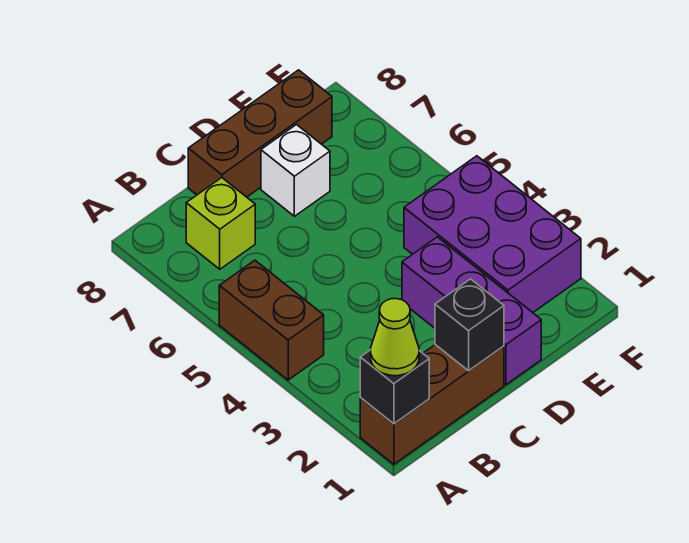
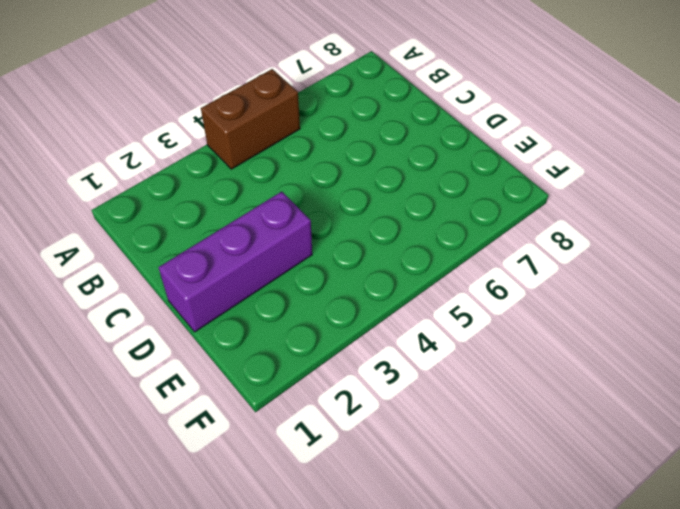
none -> brown 1x3 brick [360,345,504,464]
none -> lime 1x1 brick [186,178,255,269]

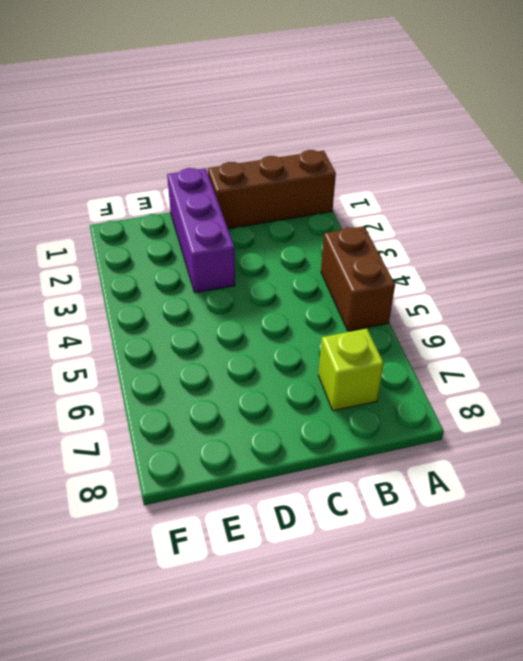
none -> brown 1x3 brick [188,70,332,197]
none -> white 1x1 brick [261,125,330,216]

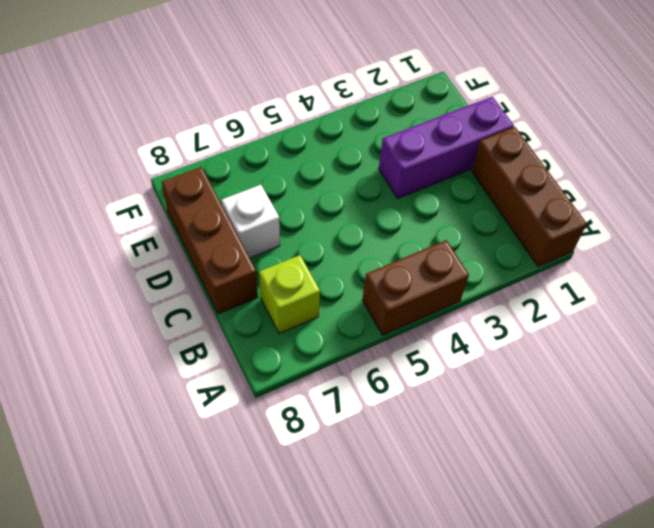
none -> purple 2x3 brick [404,156,581,313]
none -> black 1x1 brick [360,350,429,424]

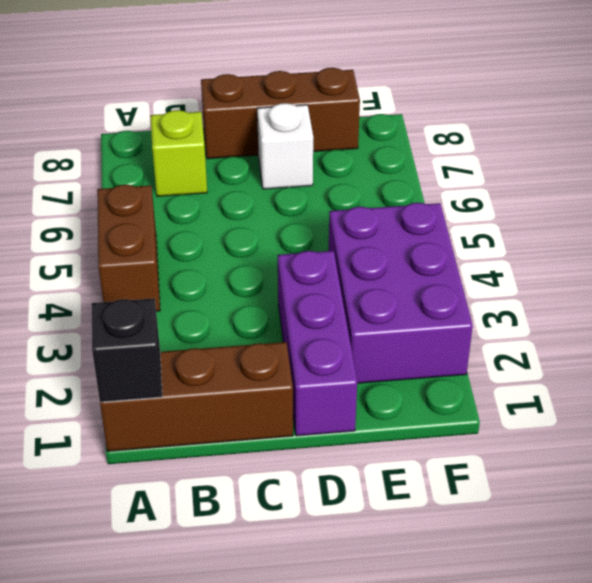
none -> black 1x1 brick [435,279,504,371]
none -> lime 1x1 cone [371,299,419,376]

